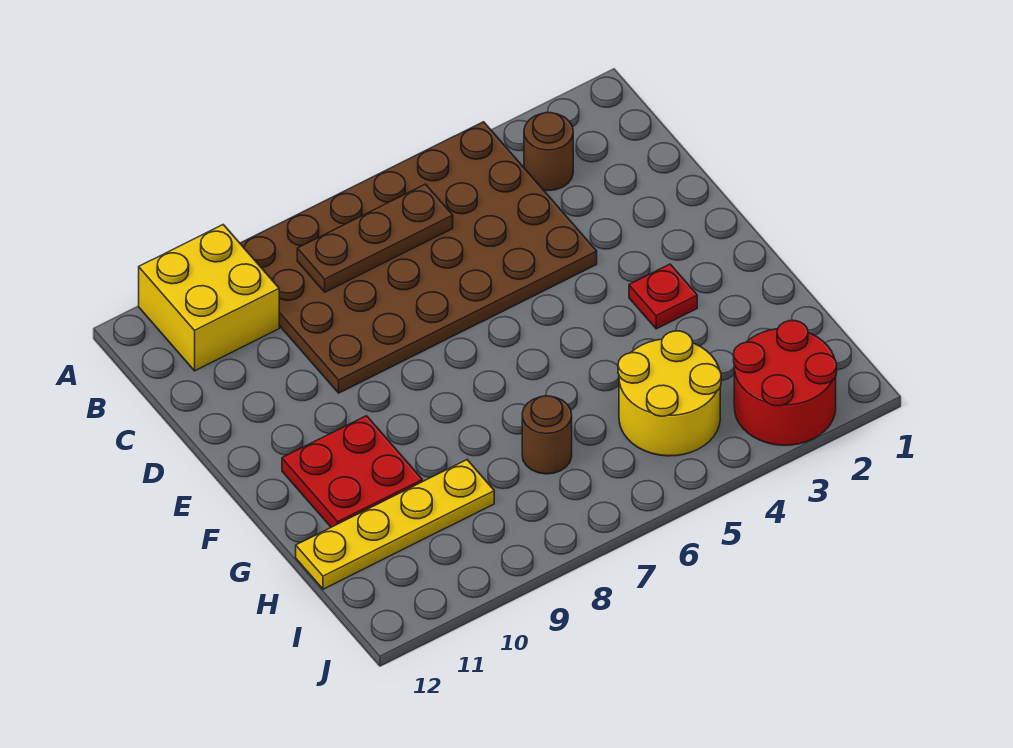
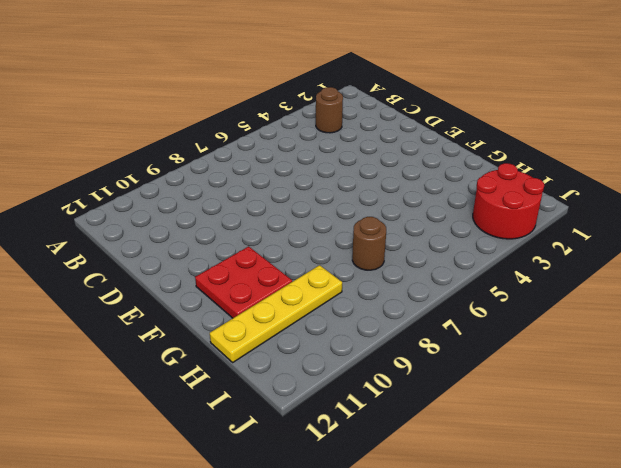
none -> brown 4x6 plate [240,122,597,393]
none -> yellow 2x2 brick [139,225,279,371]

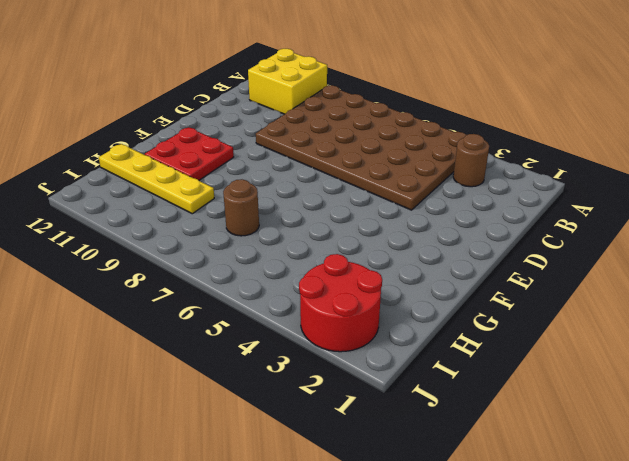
none -> red 1x1 plate [629,264,697,329]
none -> yellow 2x2 round brick [618,331,721,456]

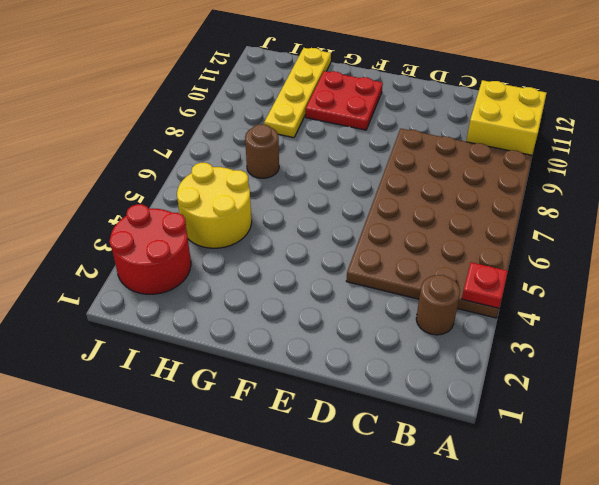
red 1x1 plate [462,262,508,308] -> red 1x1 plate moved to [629,264,697,329]
none -> brown 1x3 plate [297,184,453,292]

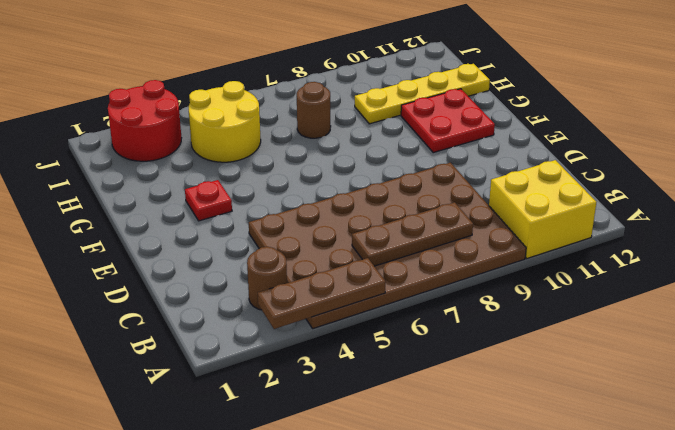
brown 1x3 plate [258,258,386,329] -> none

